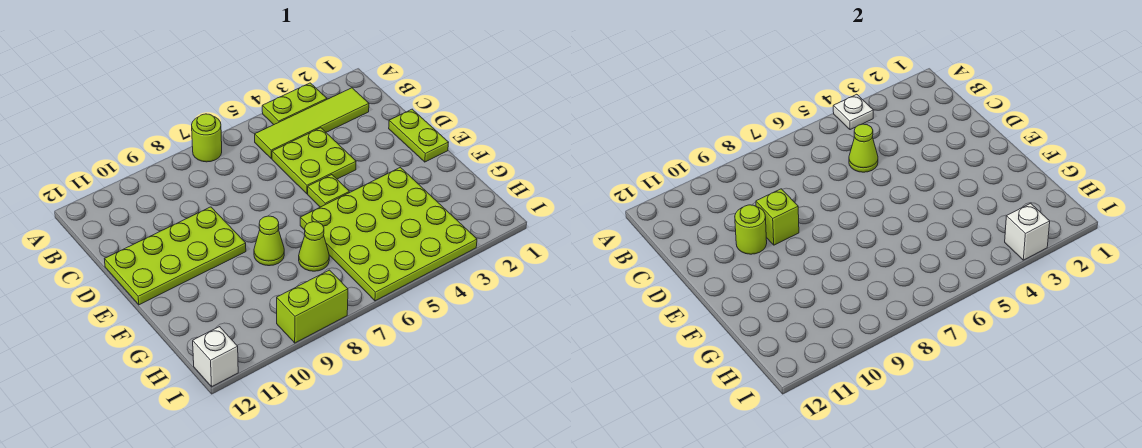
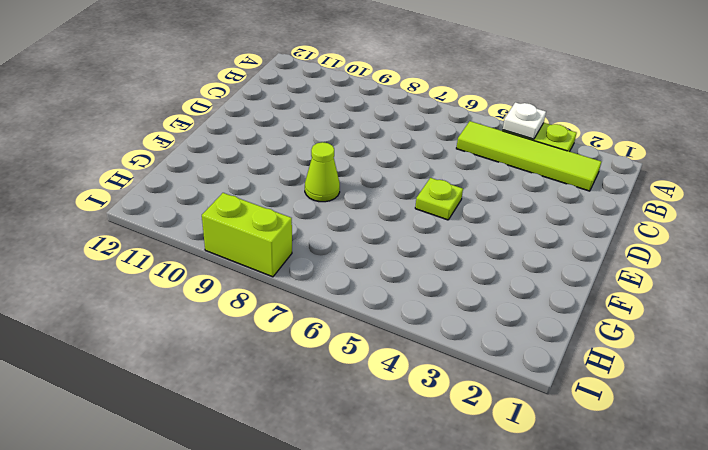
none -> lime 1x1 round brick [192,114,222,162]
none -> lime 2x2 plate [272,128,356,194]
none -> lime 1x2 plate [389,109,449,162]

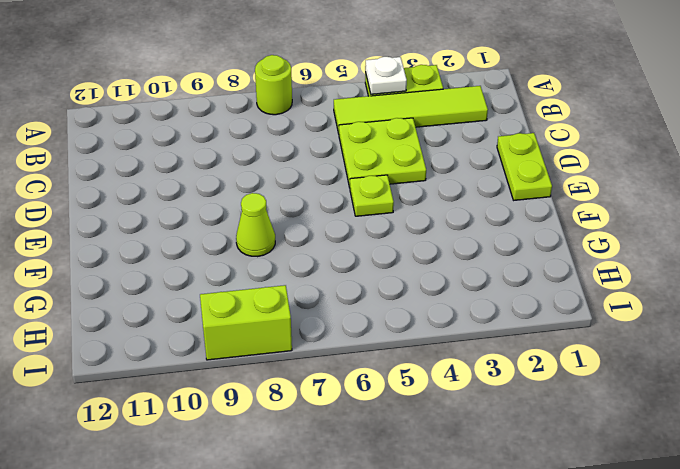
none -> lime 2x4 plate [105,207,246,305]
none -> lime 4x4 plate [300,167,477,301]
none -> lime 1x1 cone [299,222,329,271]

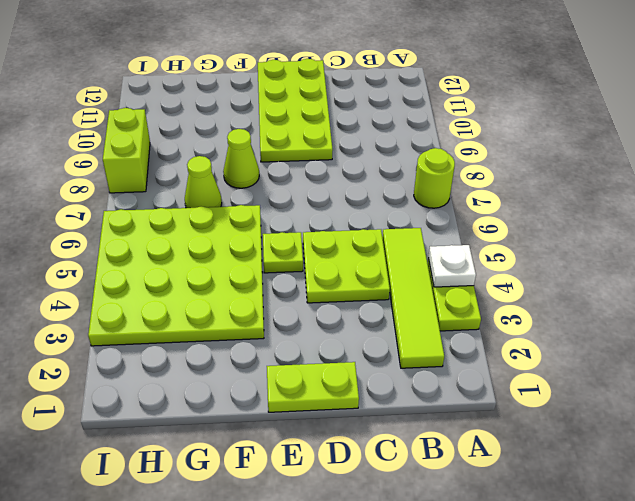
none -> white 1x1 brick [193,327,238,387]
none -> lime 1x1 cone [849,124,878,172]
none -> lime 1x1 brick [756,189,799,245]

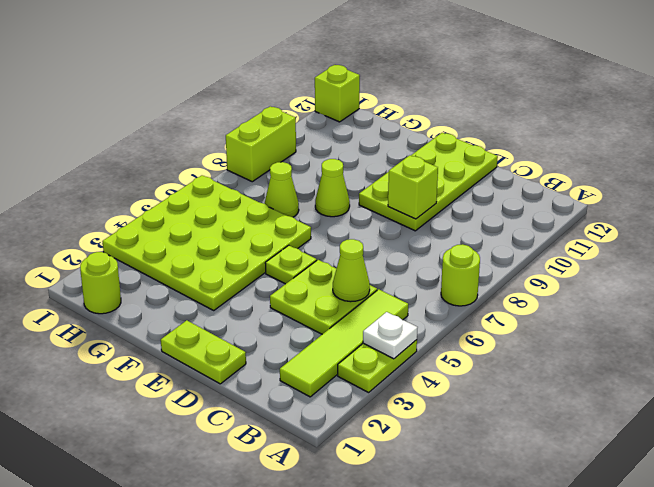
lime 1x1 round brick [80,252,121,314] -> lime 1x1 round brick moved to [735,205,767,254]
lime 1x1 brick [315,65,360,122] -> white 1x1 brick [193,327,238,387]
none -> white 1x1 brick [1005,203,1050,260]

